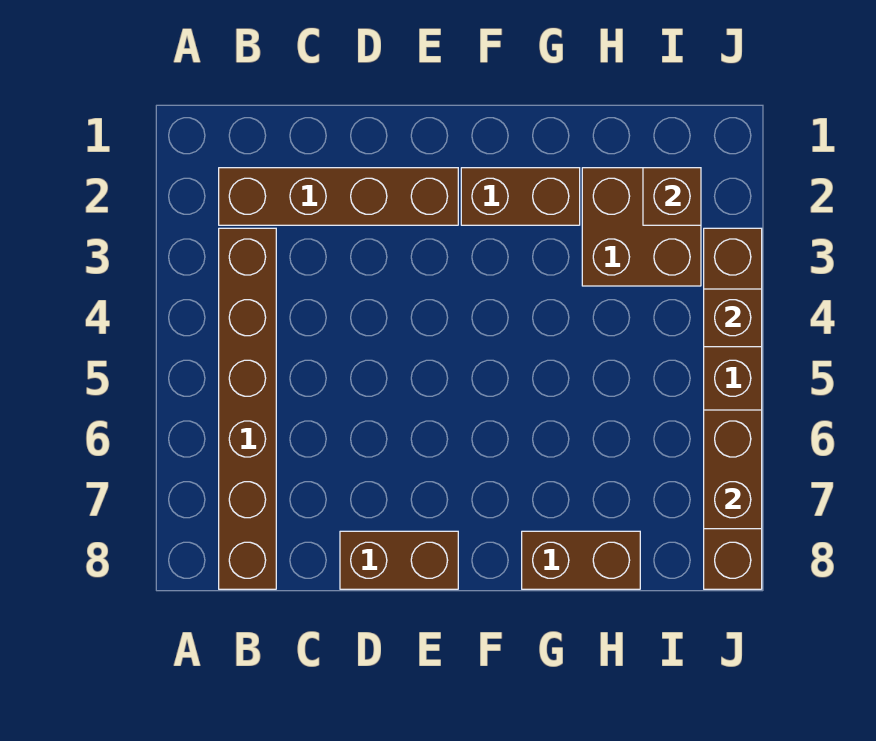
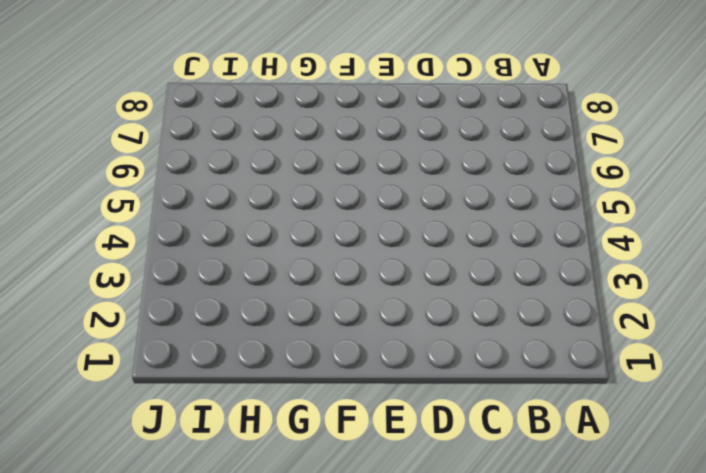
none -> brown 1x4 brick [219,168,458,225]
none -> brown 1x6 brick [219,228,276,589]

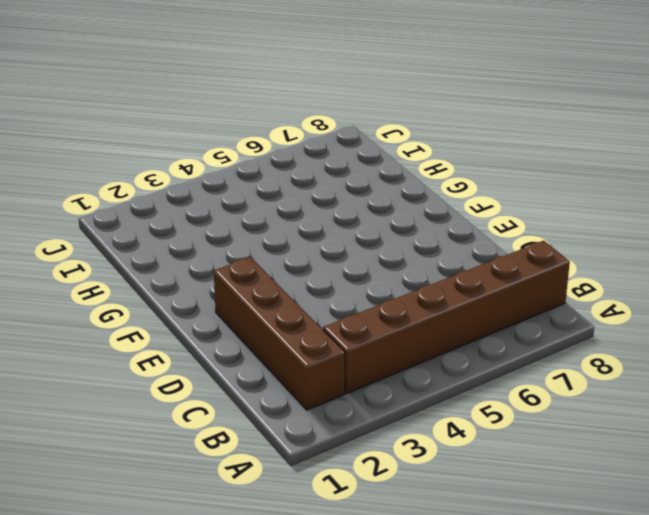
none -> brown 1x2 brick [340,531,458,589]
none -> brown 1x2 brick [461,168,580,225]

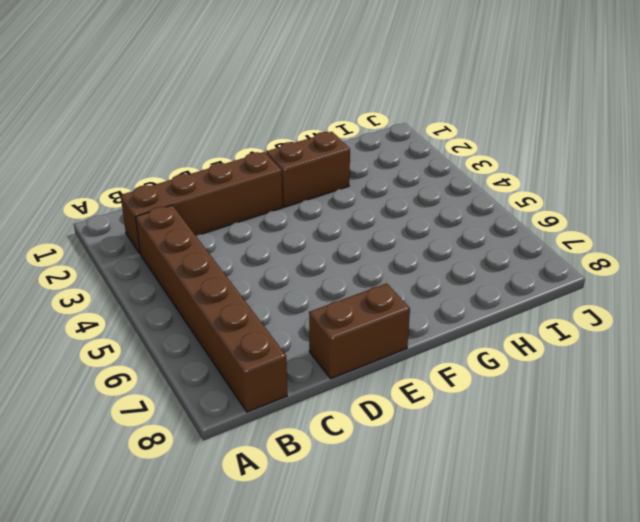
none -> brown 1x2 brick [522,531,640,589]
none -> brown 2x2 brick [582,168,701,286]

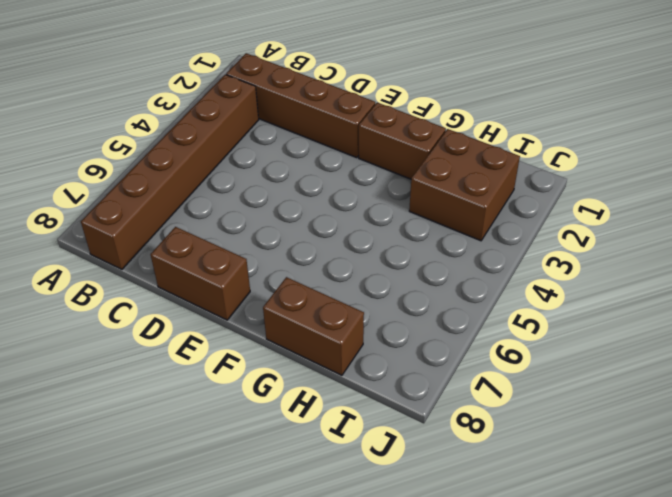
none -> brown 1x6 brick [704,228,762,589]
none -> brown 1x1 brick [643,168,701,225]

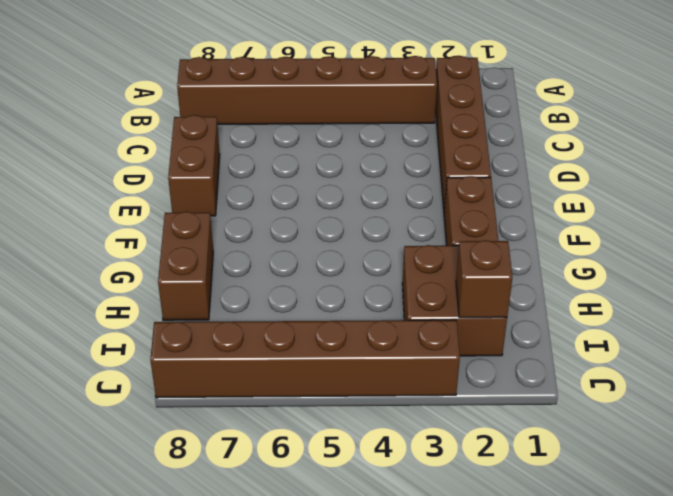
none -> brown 1x1 brick [704,289,762,347]
none -> brown 1x2 brick [704,410,762,529]

